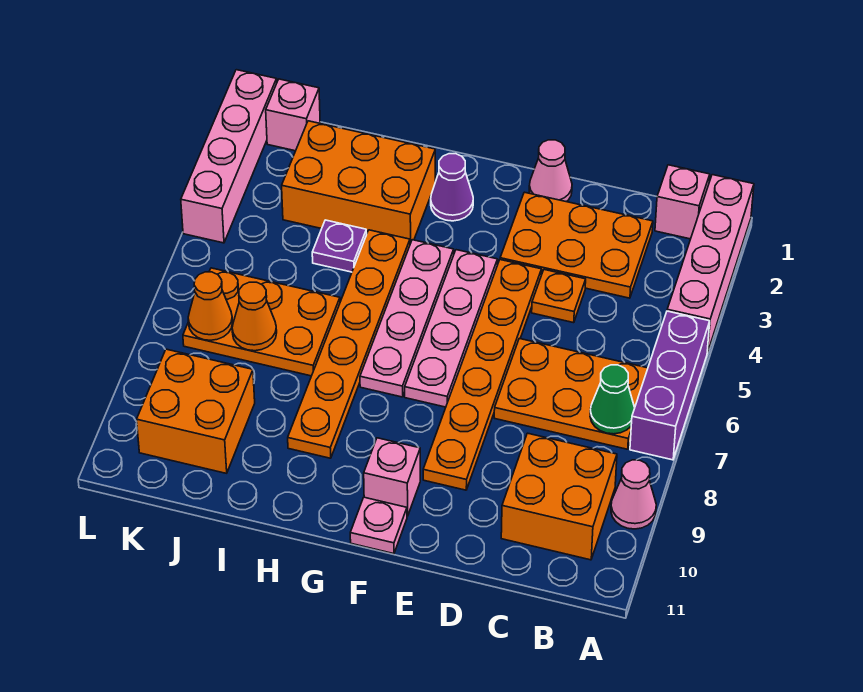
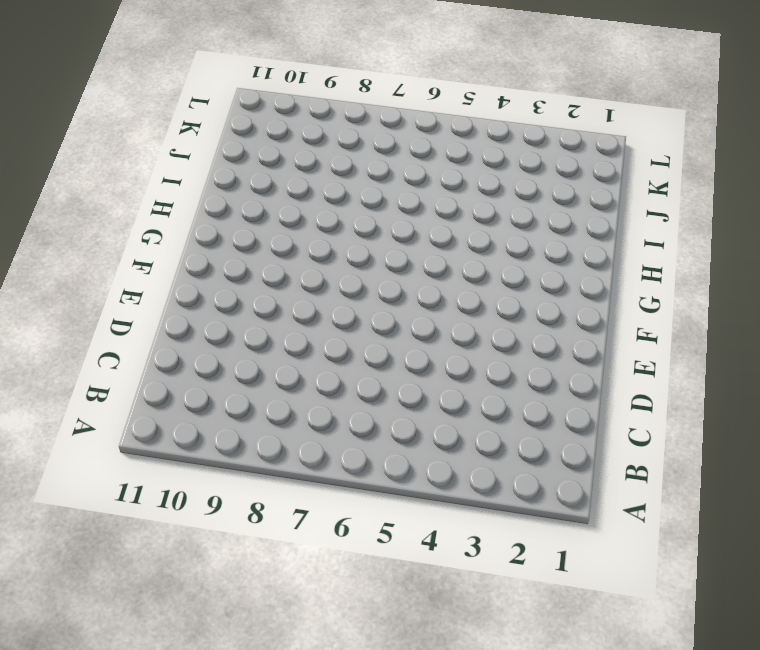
none -> pink 1x4 brick [667,175,754,353]
none -> purple 1x3 brick [630,311,710,460]
none -> pink 1x1 cone [611,460,656,529]

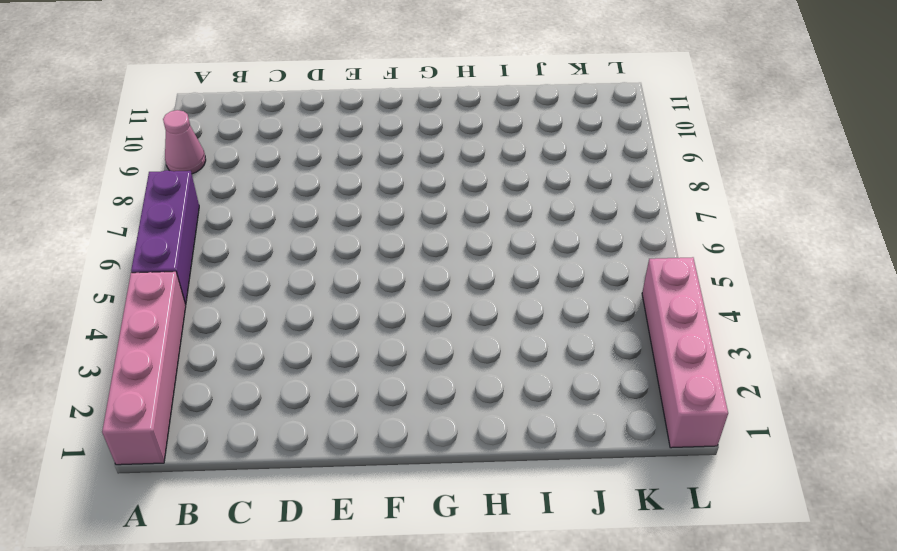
none -> pink 1x1 brick [655,165,710,239]
none -> orange 2x3 plate [494,339,648,449]
none -> orange 2x2 brick [501,433,617,560]

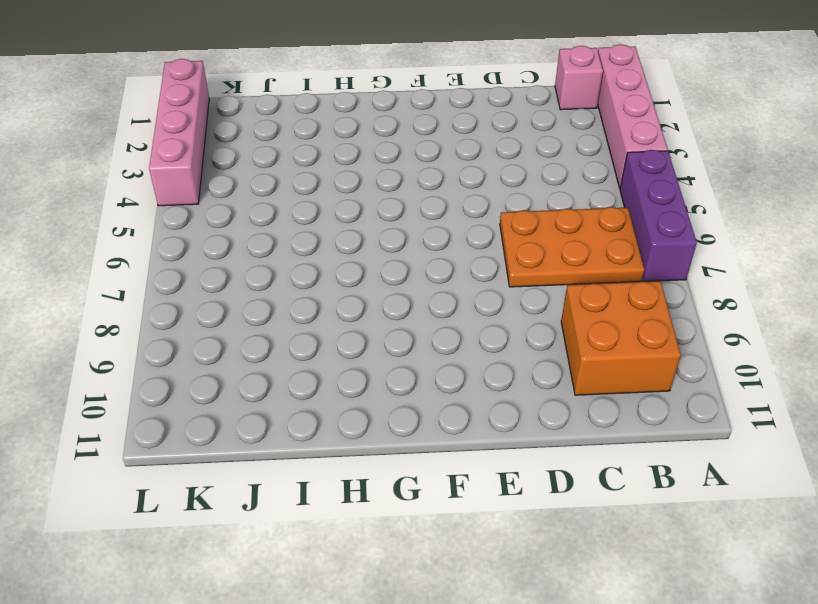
none -> pink 1x1 cone [611,460,656,529]
none -> orange 2x3 plate [500,192,653,298]
none -> orange 1x1 plate [532,270,586,323]

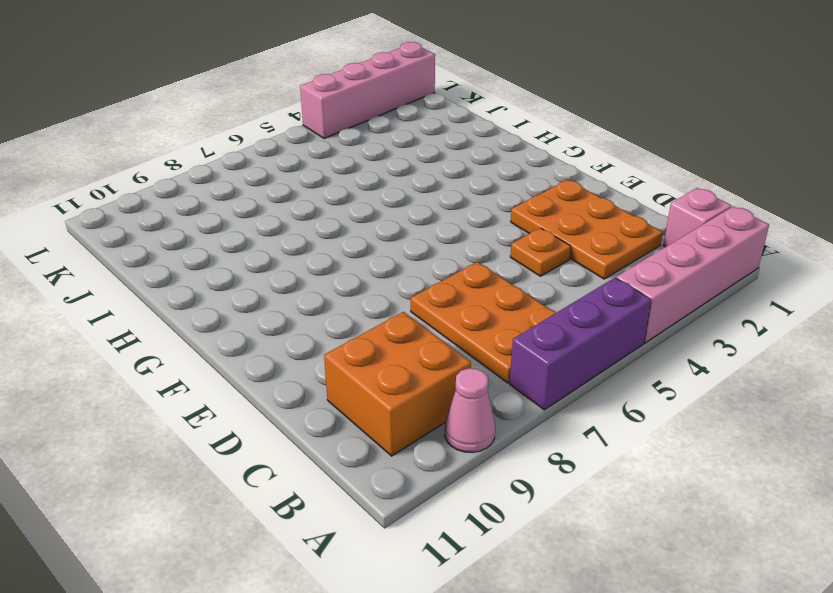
none -> pink 1x1 cone [529,140,572,202]
none -> orange 1x6 plate [423,260,542,490]
none -> pink 1x4 plate [405,250,498,407]

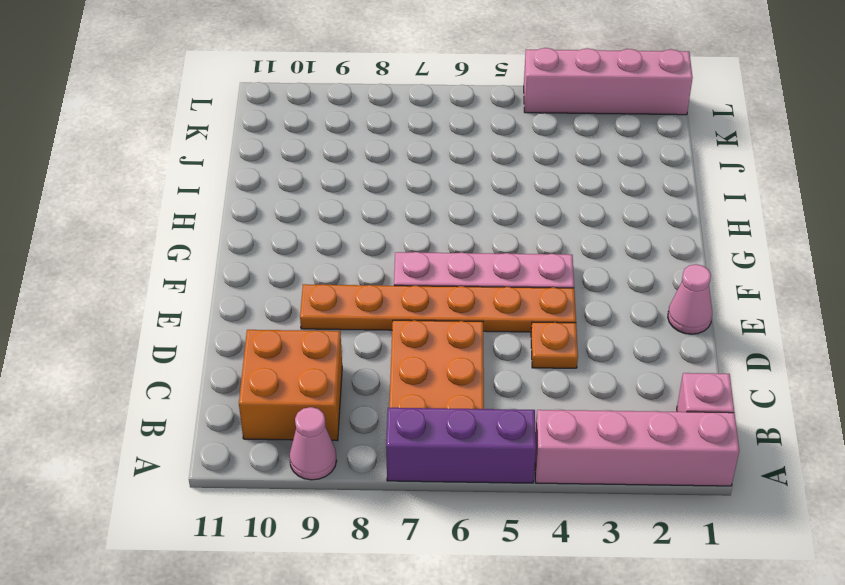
none -> orange 2x3 plate [500,192,653,298]
none -> pink 1x1 brick [364,438,420,516]
none -> pink 1x1 plate [350,497,407,554]

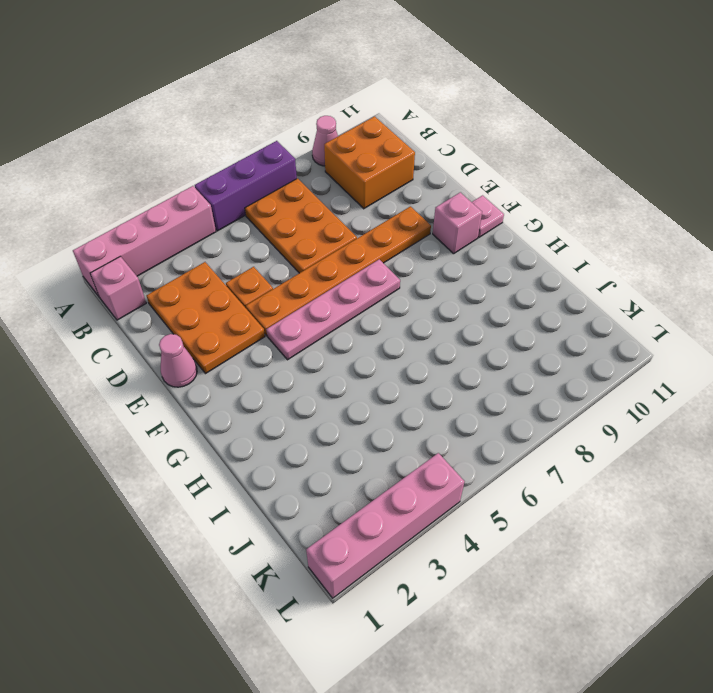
none -> purple 1x1 cone [431,154,473,221]
none -> pink 1x4 plate [360,240,454,397]
none -> orange 2x3 brick [282,121,435,244]

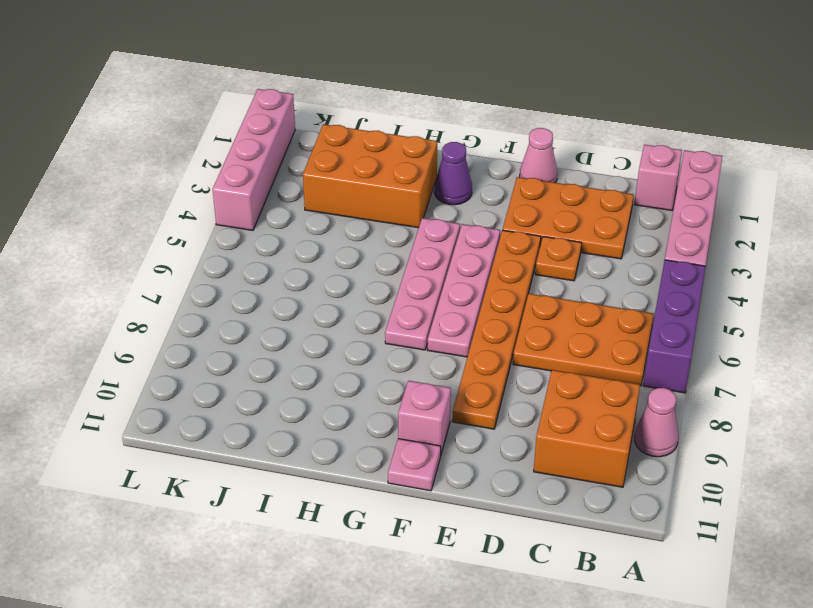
none -> orange 1x6 plate [288,230,410,458]
none -> purple 1x1 plate [312,220,367,272]
none -> orange 2x3 plate [183,268,340,376]

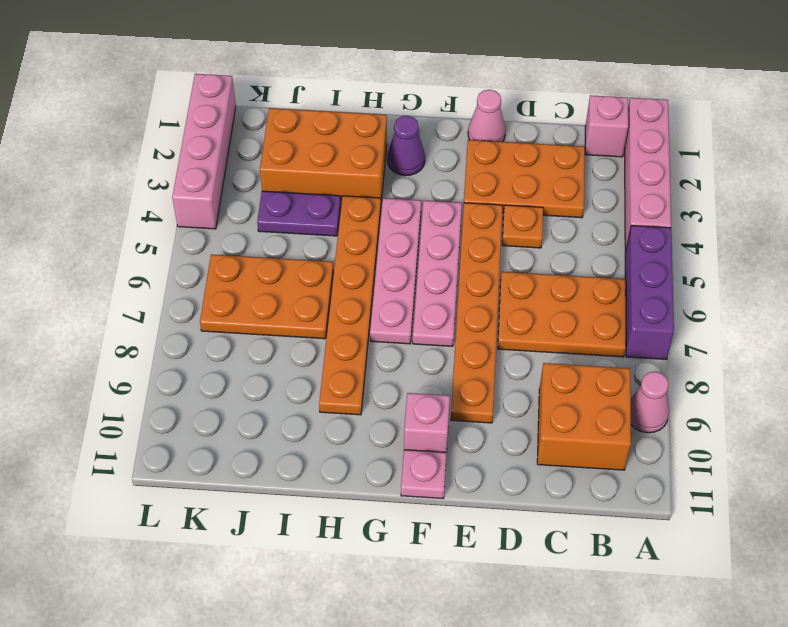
purple 1x2 plate [257,191,341,236] -> purple 1x1 plate [312,220,367,272]
none -> orange 2x2 brick [137,349,255,473]
none -> pink 1x1 brick [266,79,320,151]
none -> green 1x1 cone [590,365,635,434]

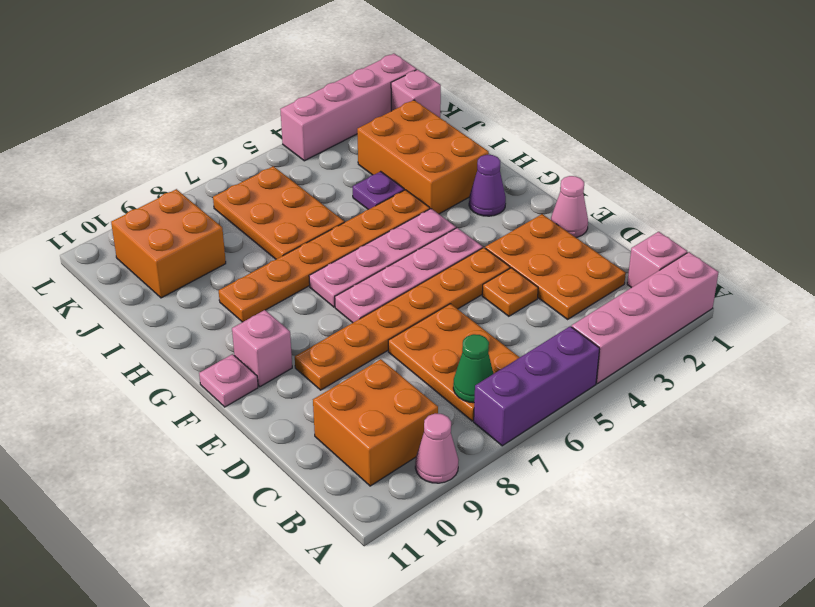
none -> orange 1x1 cone [232,282,277,351]
none -> orange 1x1 cone [188,272,233,340]

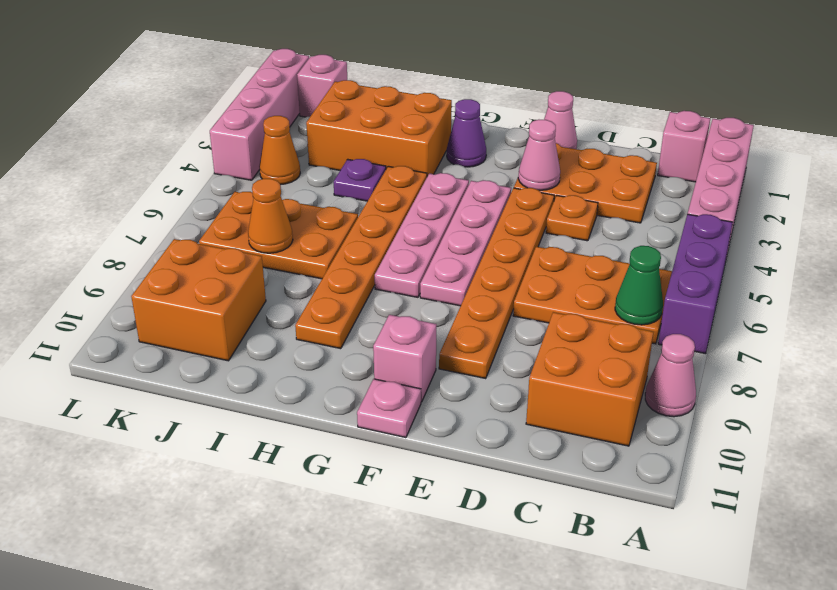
pink 1x1 cone [518,120,560,190] -> none
orange 1x1 cone [259,116,300,185] -> orange 1x1 cone moved to [188,272,233,340]

